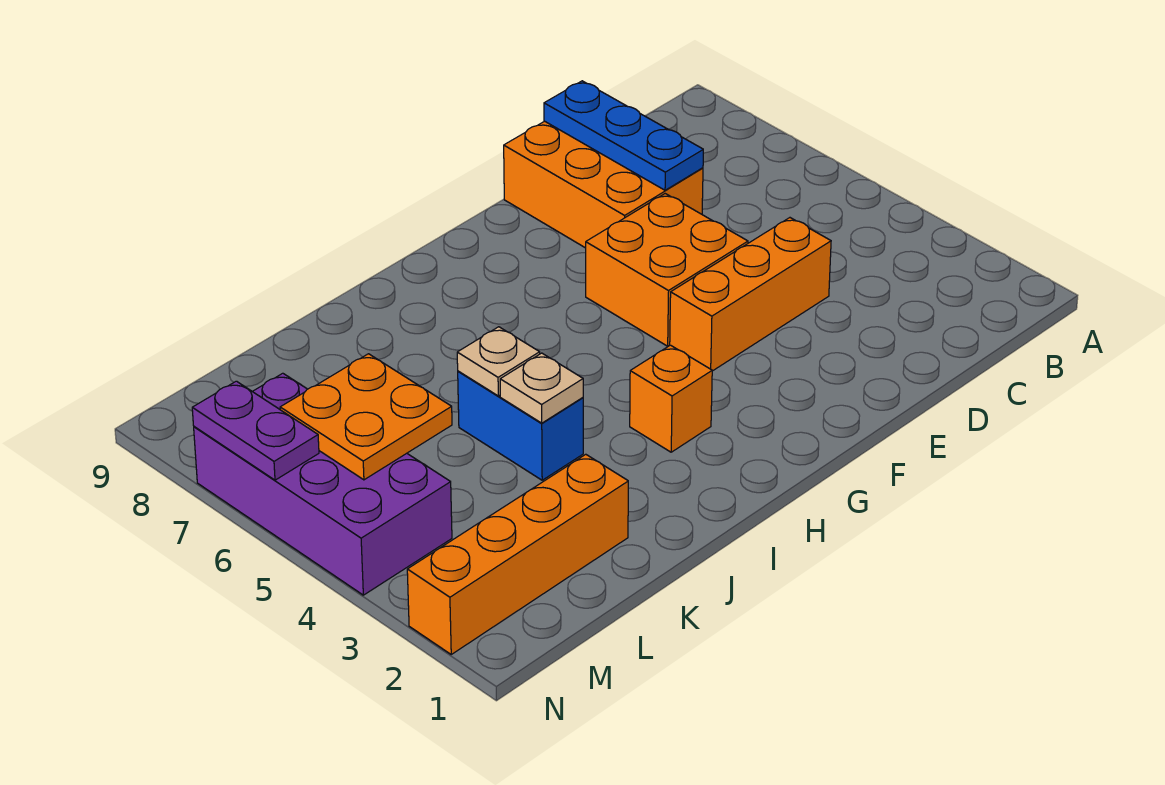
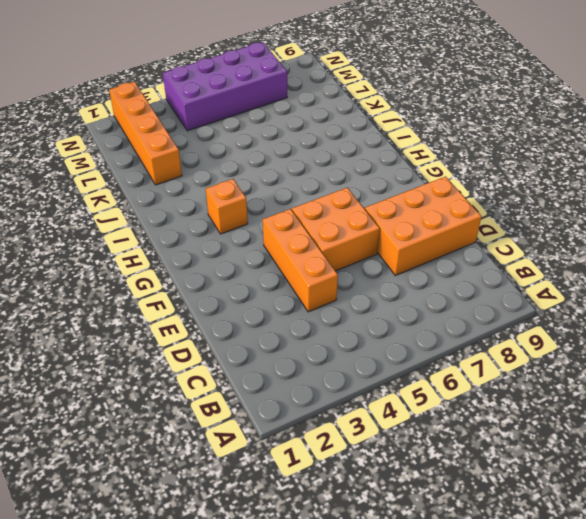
none -> blue 1x2 brick [458,371,583,480]
none -> blue 1x3 plate [544,81,703,190]
none -> tan 1x1 plate [500,353,583,423]

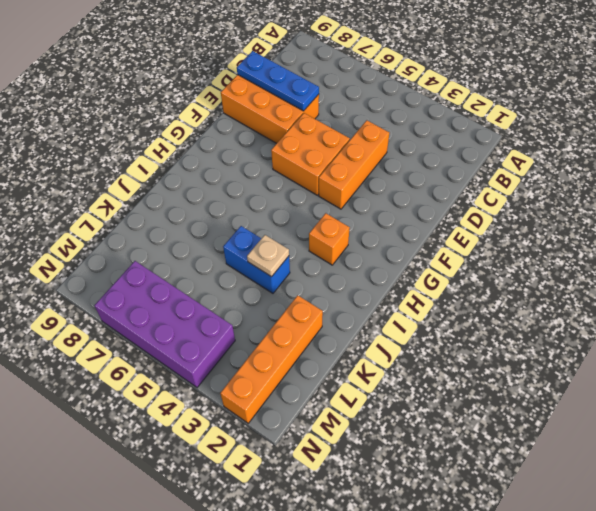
none -> tan 1x1 plate [457,327,540,396]
none -> orange 2x2 plate [280,354,452,480]
none -> purple 1x2 plate [192,381,319,480]

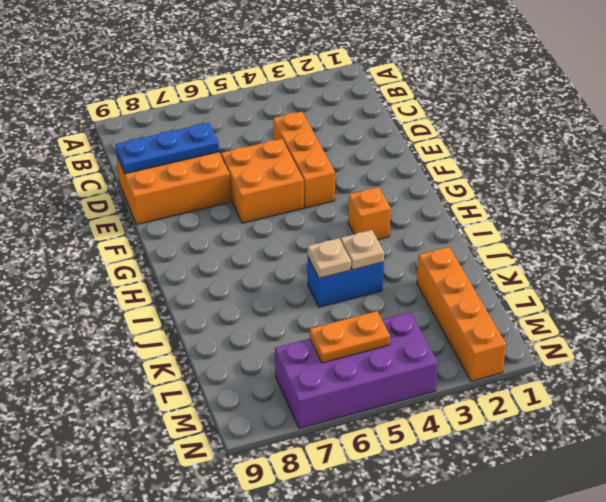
orange 1x2 plate [310,311,390,363] -> orange 2x2 plate [280,354,452,480]
none -> purple 1x2 plate [192,381,319,480]

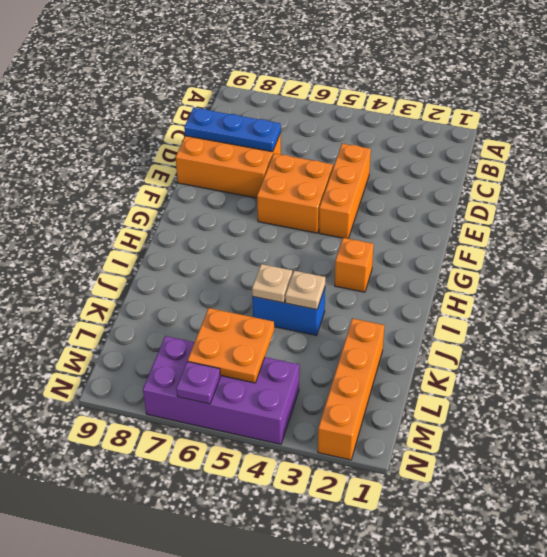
purple 1x1 plate [176,362,220,404] -> purple 1x2 plate [192,381,319,480]

